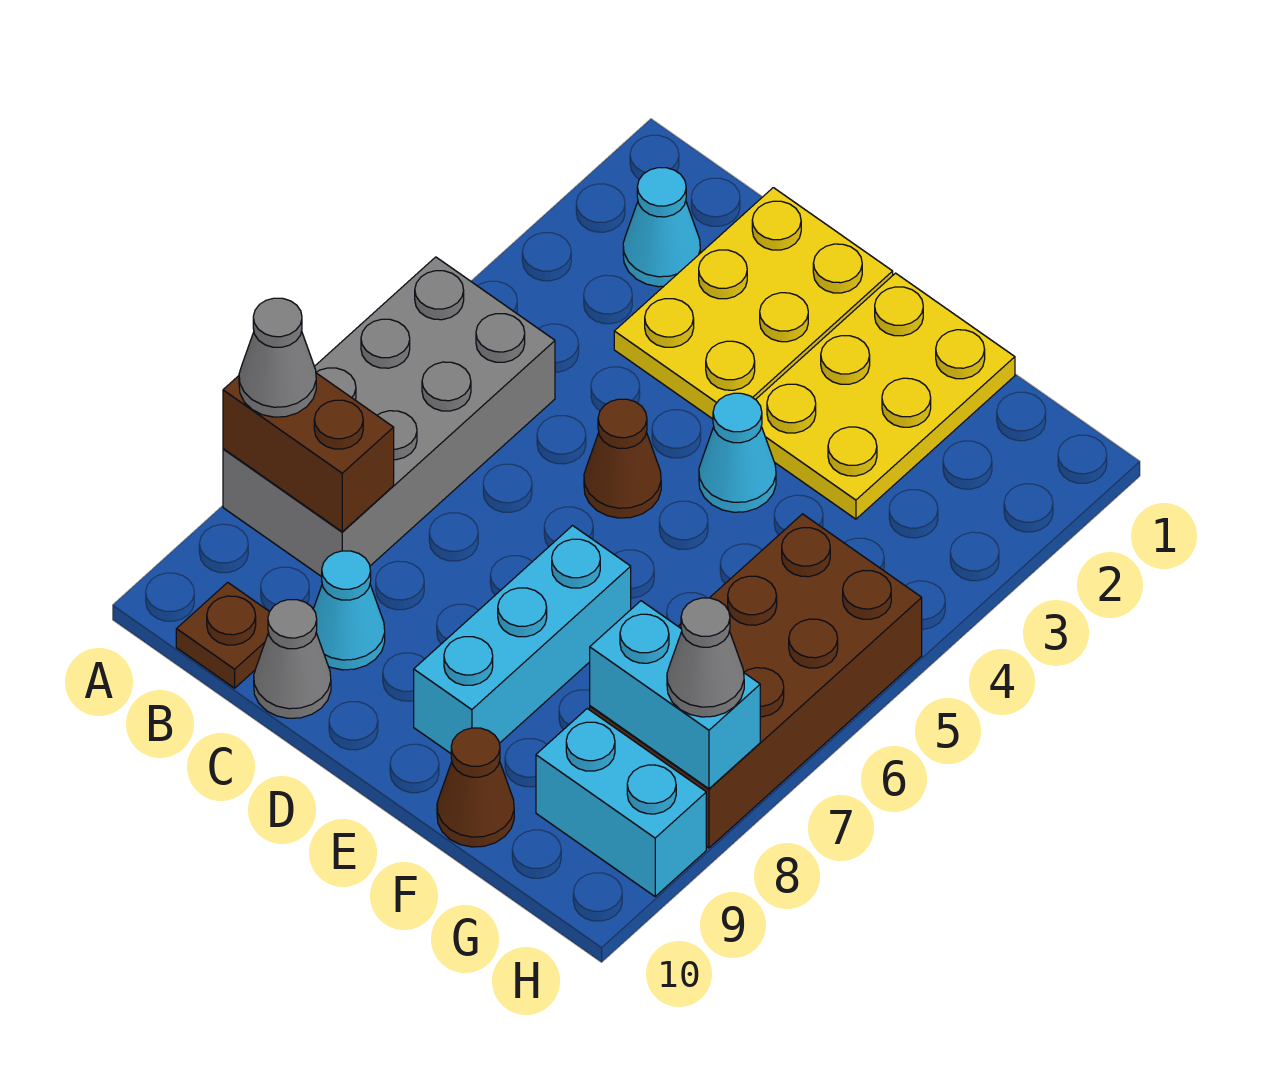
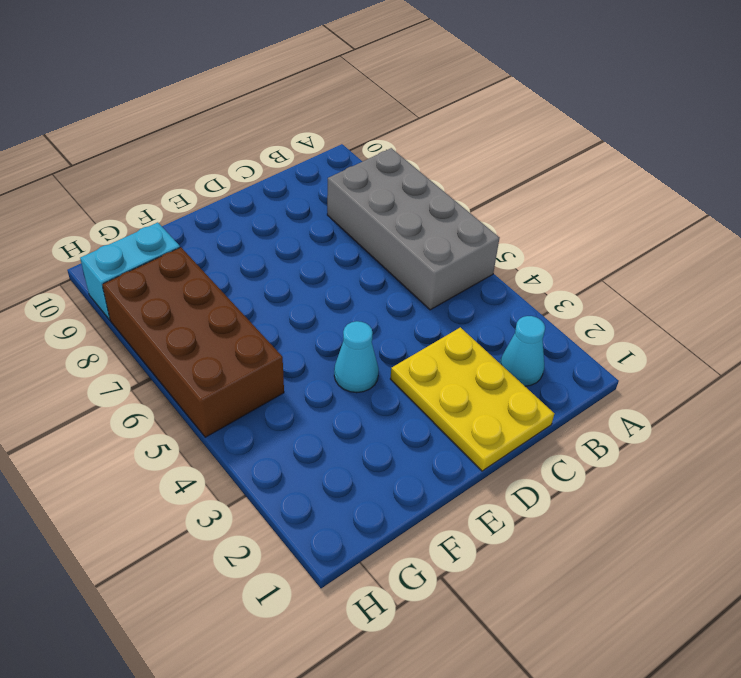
none -> brown 1x1 plate [176,582,269,688]
none -> cyan 1x1 cone [313,551,385,670]
none -> grey 1x1 cone [254,600,331,718]

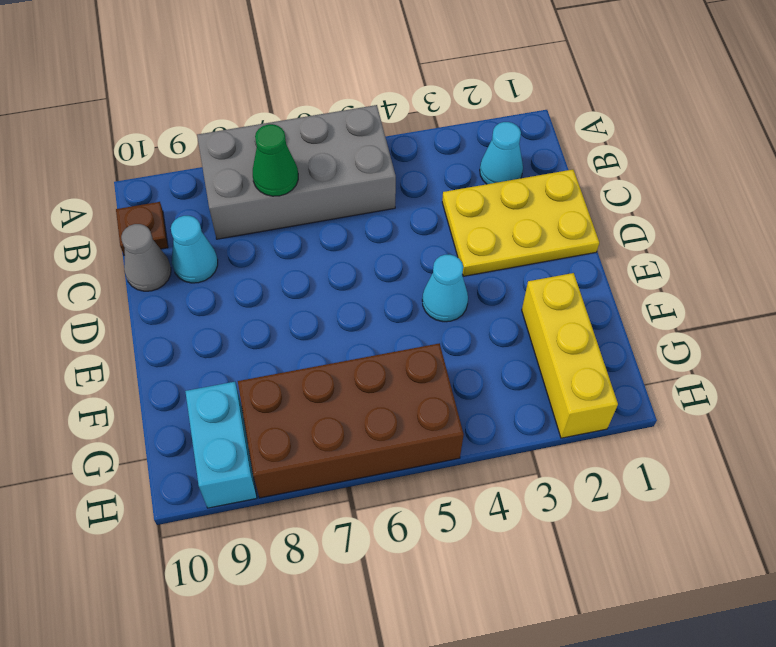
green 1x1 cone [253,124,298,196] -> none
yellow 1x3 brick [522,273,618,438] -> yellow 2x3 plate [756,273,1015,519]
none -> brown 1x1 cone [584,399,661,518]
none -> cyan 1x3 brick [414,526,631,753]
none -> brown 1x1 cone [437,728,514,847]

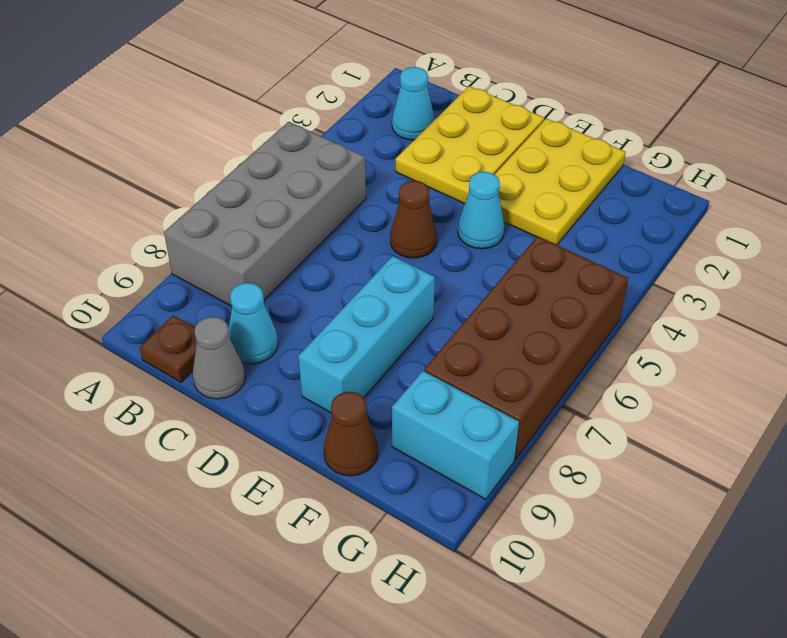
none -> brown 1x2 brick [223,373,394,532]
none -> cyan 1x2 brick [590,601,760,789]
none -> grey 1x1 cone [239,298,316,417]

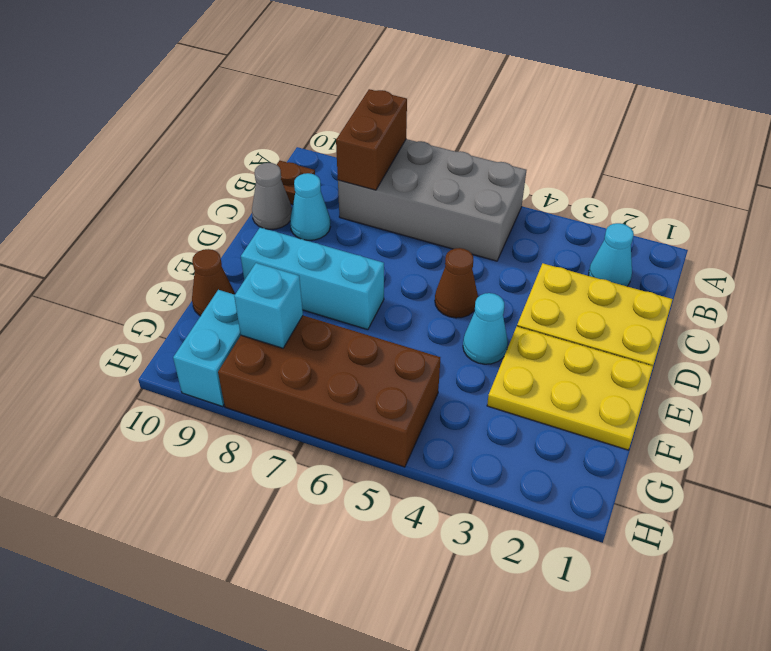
cyan 1x1 brick [234,263,303,348] -> cyan 1x2 brick [590,601,760,789]
none -> grey 1x1 cone [239,298,316,417]
none -> grey 1x1 cone [667,598,744,717]

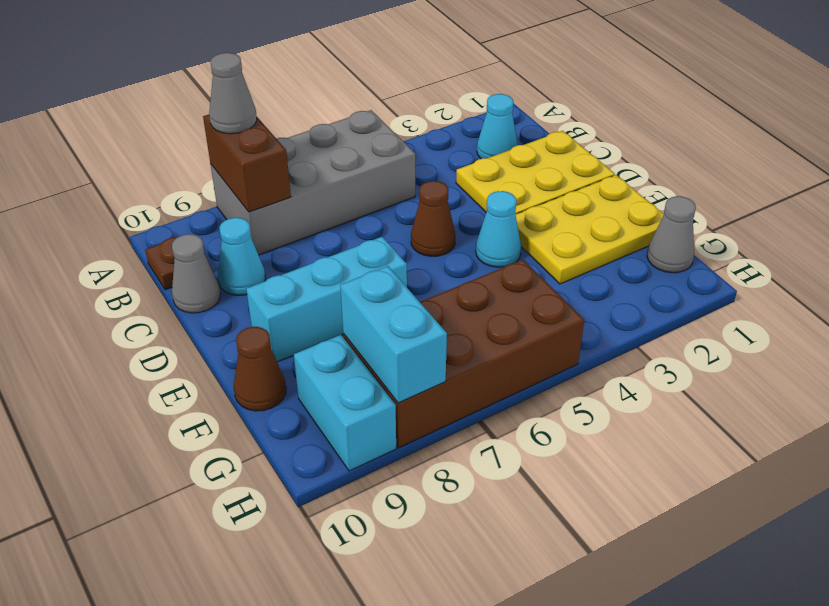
grey 1x1 cone [647,196,696,273] -> grey 1x1 cone moved to [667,598,744,717]

